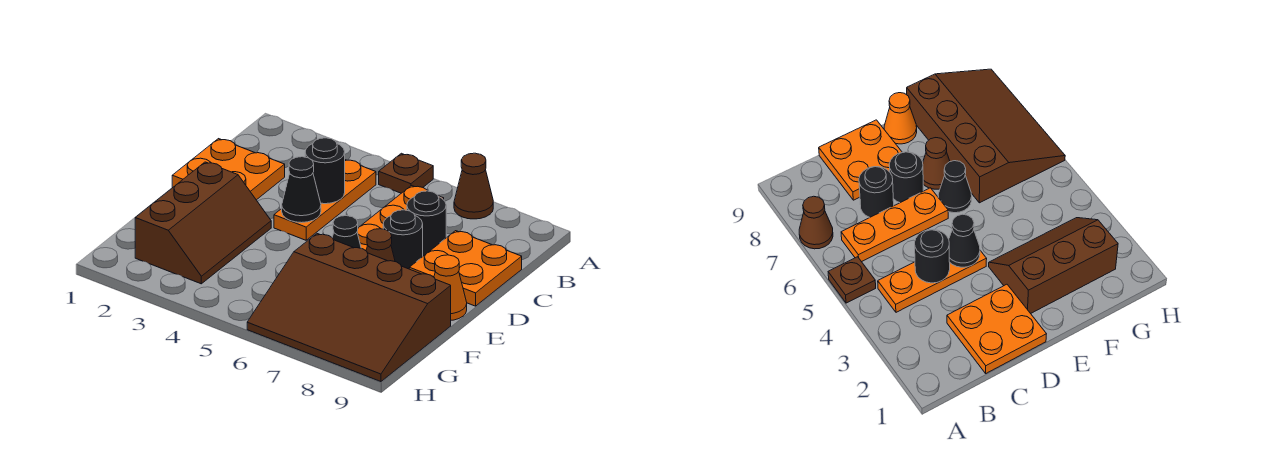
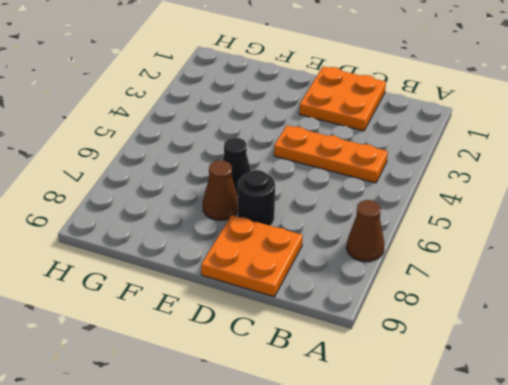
none -> brown 1x1 plate [379,153,433,193]
none -> orange 1x3 plate [357,186,444,250]
none -> black 1x1 round brick [407,191,446,256]

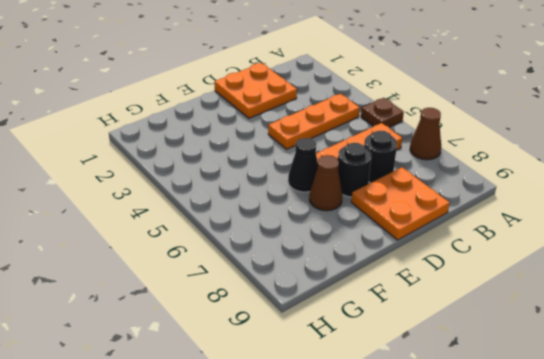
none -> brown 2x3 slope [135,162,271,284]
none -> orange 1x1 cone [434,255,467,320]
none -> brown 3x4 slope [247,234,451,382]

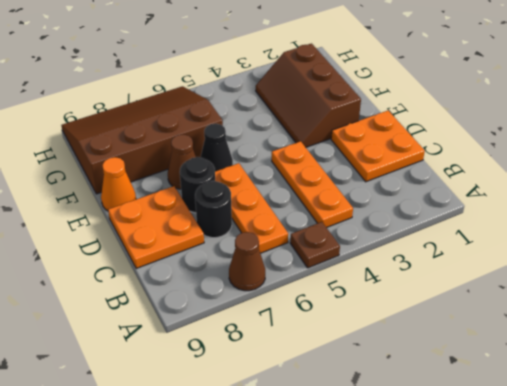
none -> black 1x1 round brick [305,138,345,204]
none -> black 1x1 cone [282,157,321,223]

